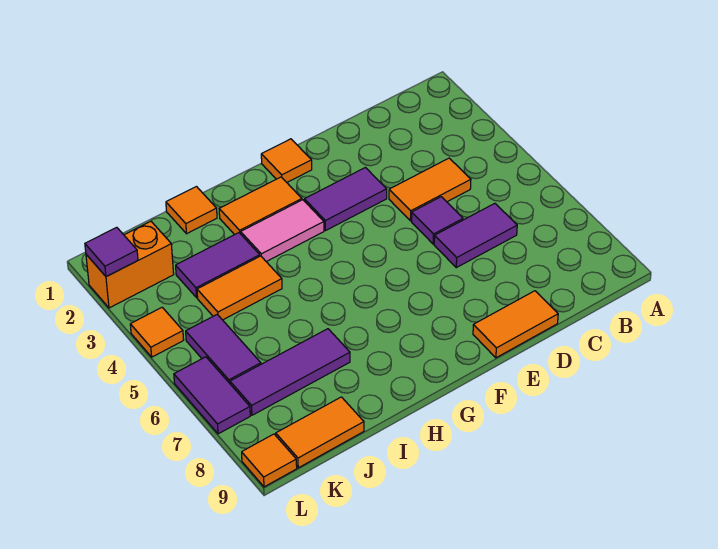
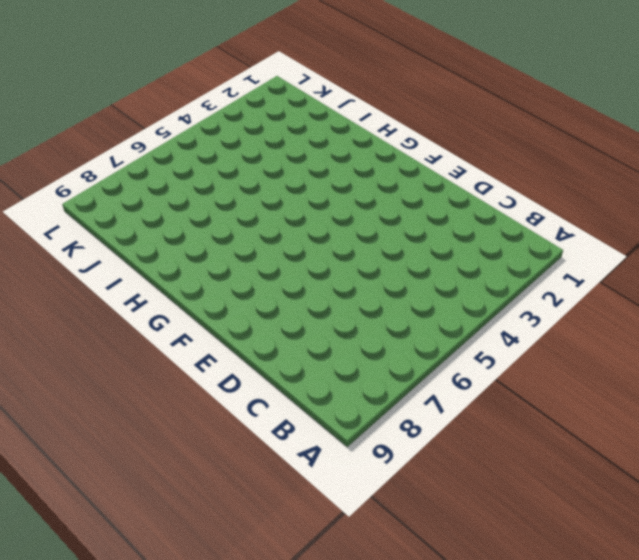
none -> orange 1x2 tile [389,158,471,221]
none -> purple 1x2 tile [434,203,517,268]
none -> purple 1x1 tile [412,197,463,244]

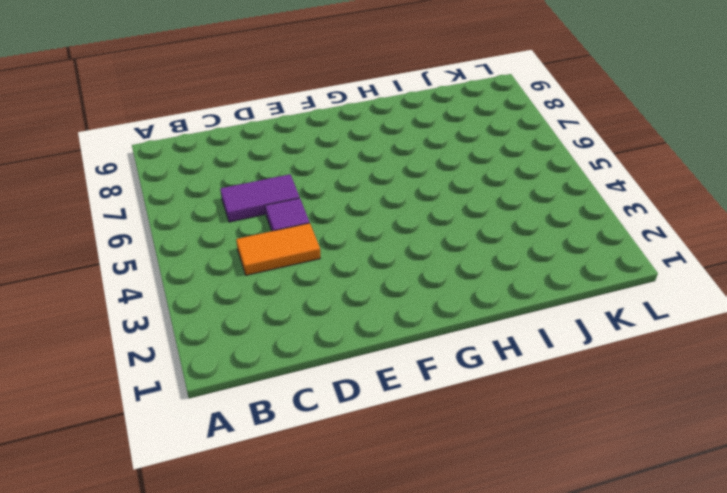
none -> orange 1x2 tile [473,291,558,358]
none -> purple 1x2 tile [304,168,387,231]
none -> orange 1x1 tile [261,139,312,182]

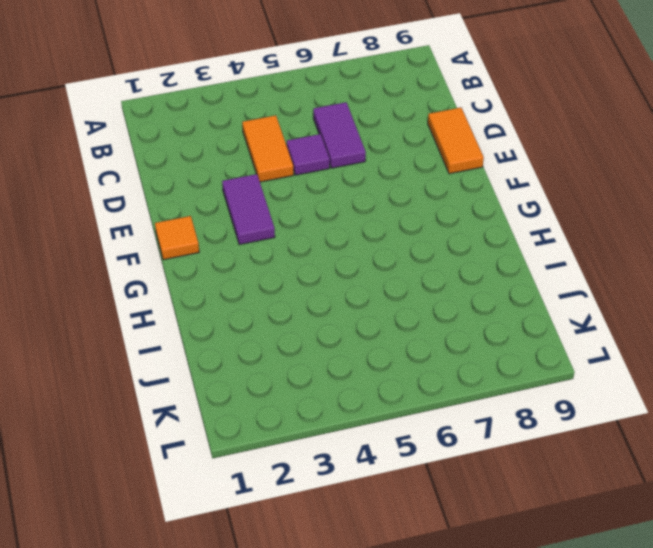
none -> orange 1x2 tile [219,177,302,235]
none -> pink 1x2 tile [241,200,324,262]
none -> orange 1x1 tile [166,187,217,234]

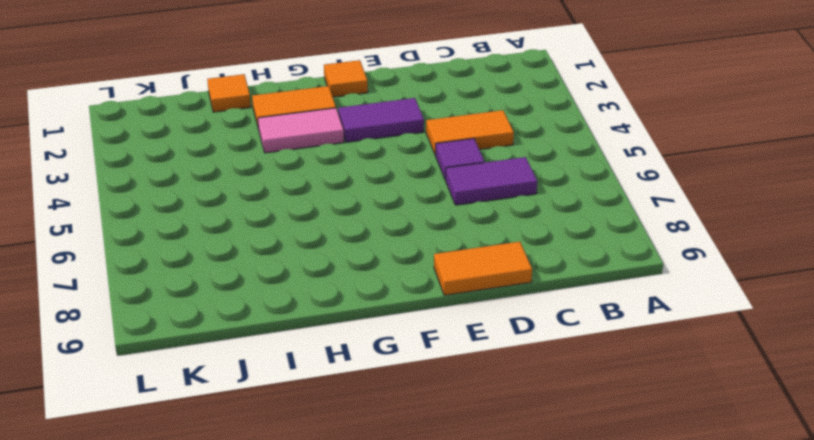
none -> purple 1x2 tile [176,233,260,298]
none -> orange 1x2 tile [197,256,282,320]
none -> purple 1x3 tile [230,329,350,415]

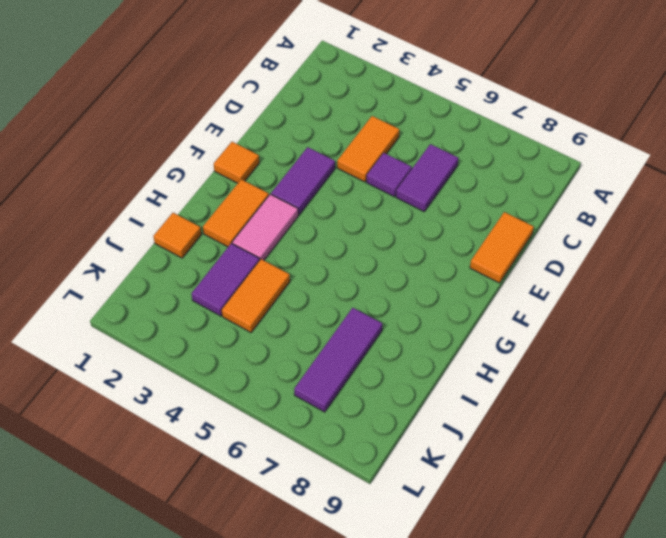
none -> orange 1x2 tile [276,397,364,468]
none -> orange 1x2 brick [86,221,174,308]
none -> purple 1x2 tile [186,314,261,383]

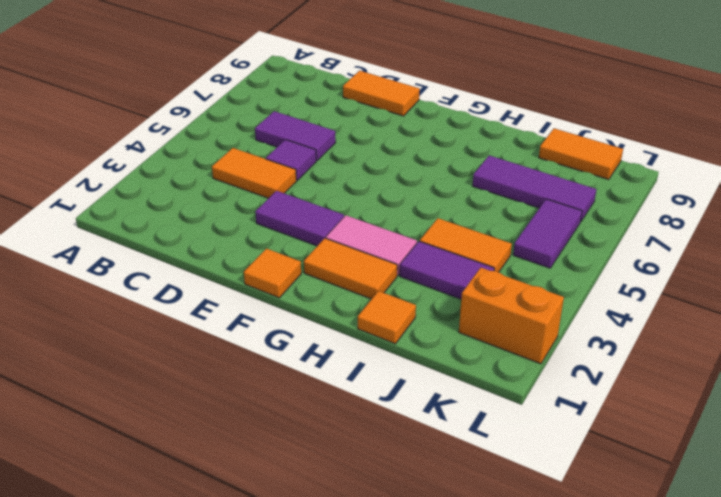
none -> orange 1x1 tile [130,307,184,357]
none -> purple 1x2 tile [174,357,250,434]
none -> orange 1x1 tile [242,434,297,487]

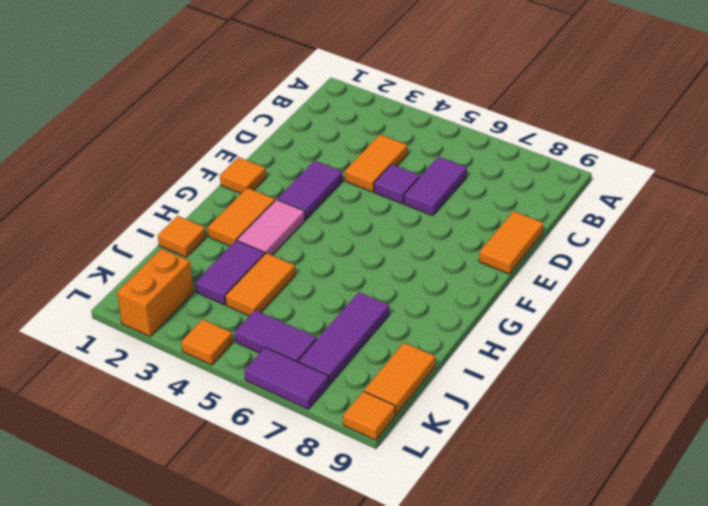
none -> purple 1x1 tile [85,227,138,277]

